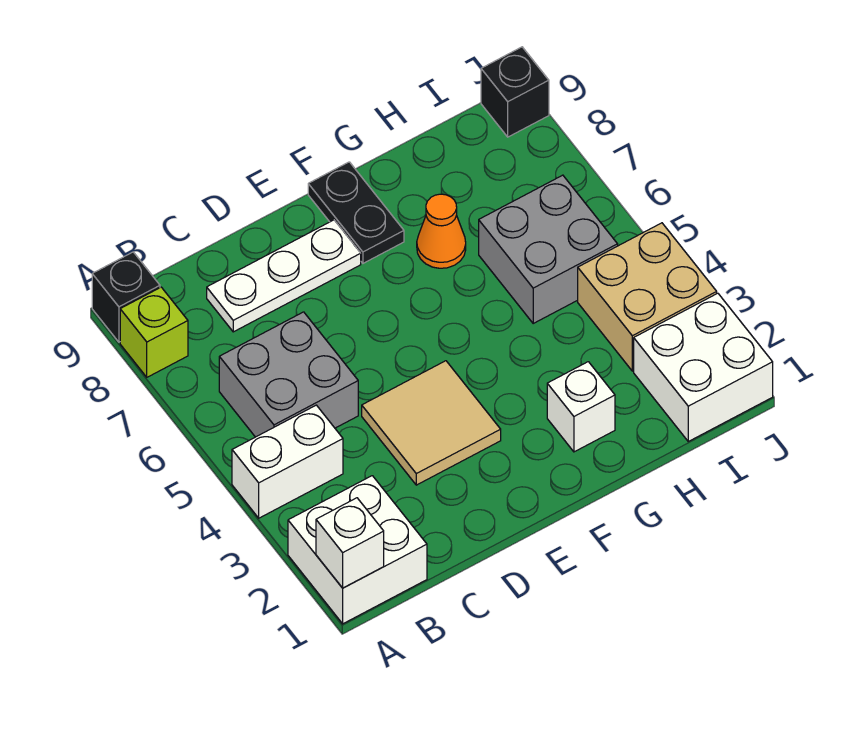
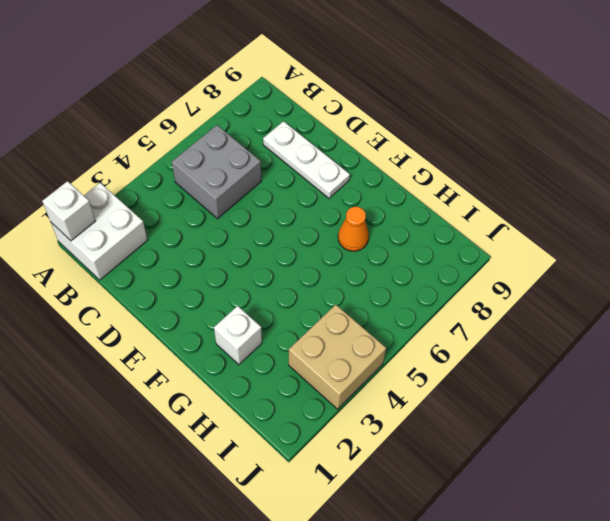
none -> white 1x2 brick [232,405,343,518]
none -> lime 1x1 brick [120,287,188,377]
none -> black 1x1 brick [92,252,160,342]

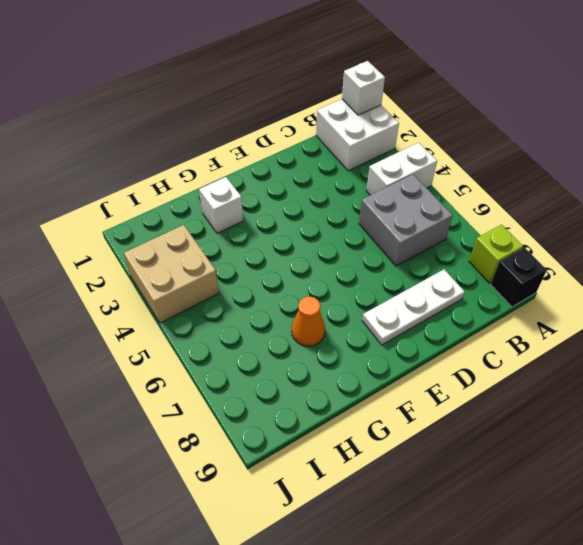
none -> tan 2x2 tile [362,361,501,485]
none -> black 1x2 plate [308,162,404,263]
none -> grey 2x2 brick [479,175,618,323]

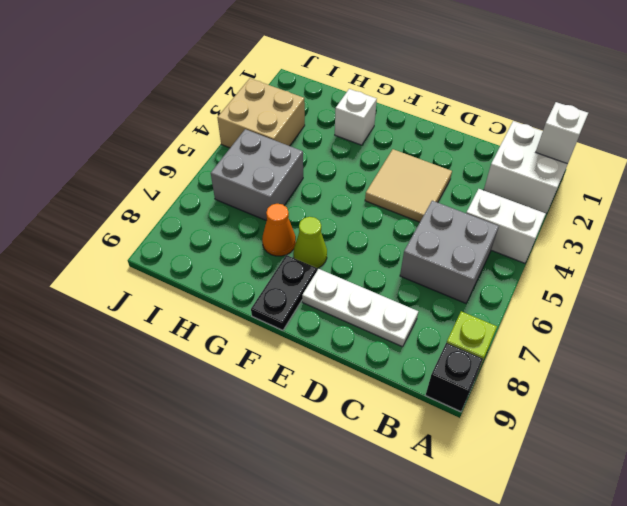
lime 1x1 cone [293,217,327,268] -> none
none -> white 2x2 brick [634,293,773,441]
none -> black 1x1 brick [481,47,549,137]

